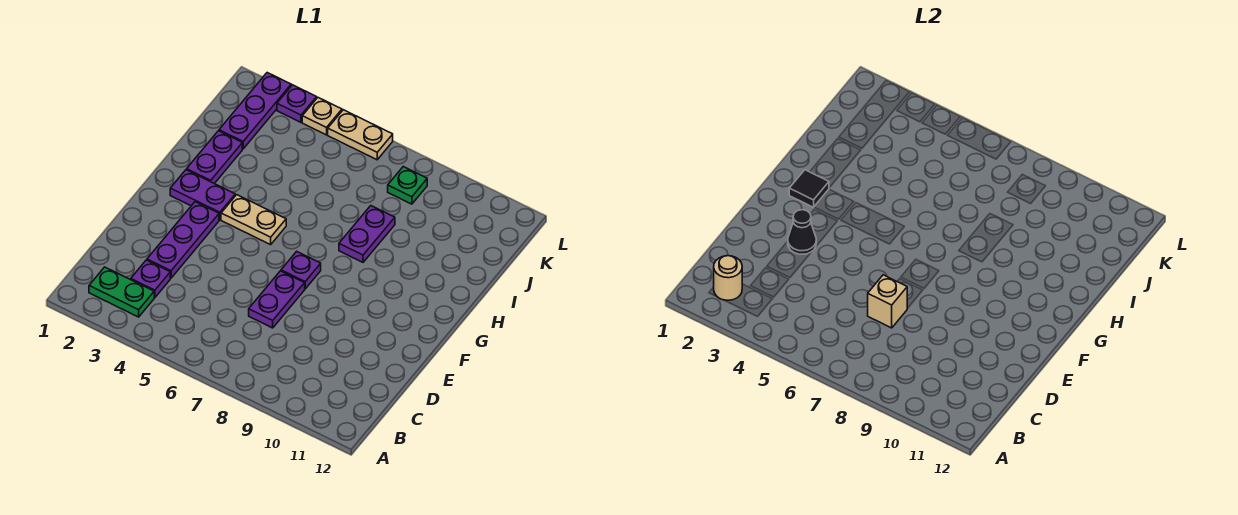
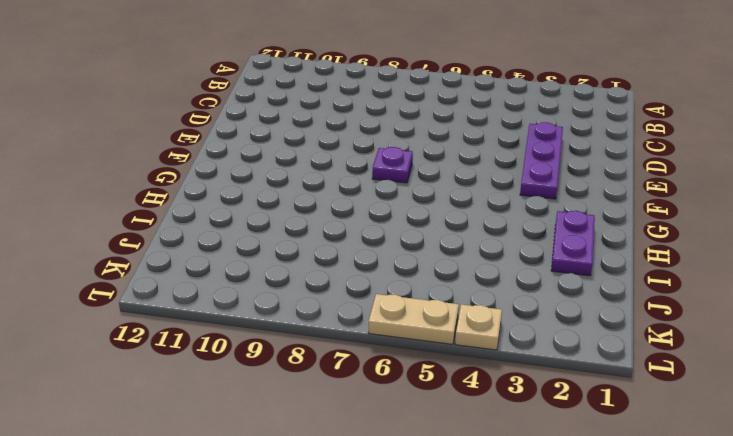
none -> green 1x2 plate [89,267,154,317]
none -> purple 1x1 plate [131,260,170,298]
none -> purple 1x2 plate [249,271,305,328]

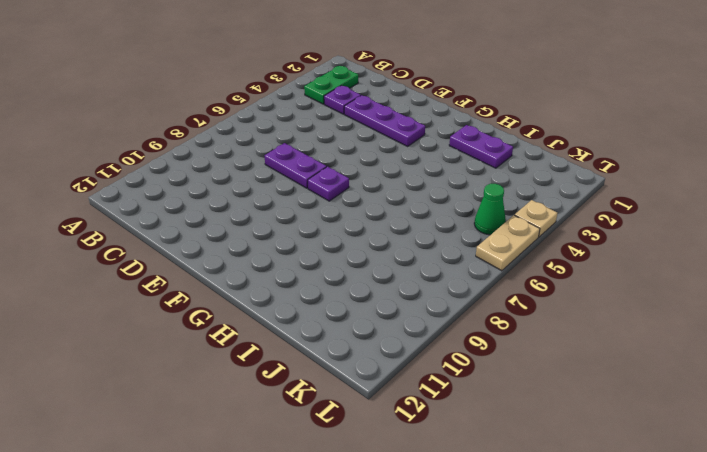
green 1x1 cone [474,184,506,235] -> none
none -> purple 1x2 plate [170,170,235,220]
none -> tan 1x2 plate [221,195,286,245]
none -> purple 1x2 plate [339,206,395,262]

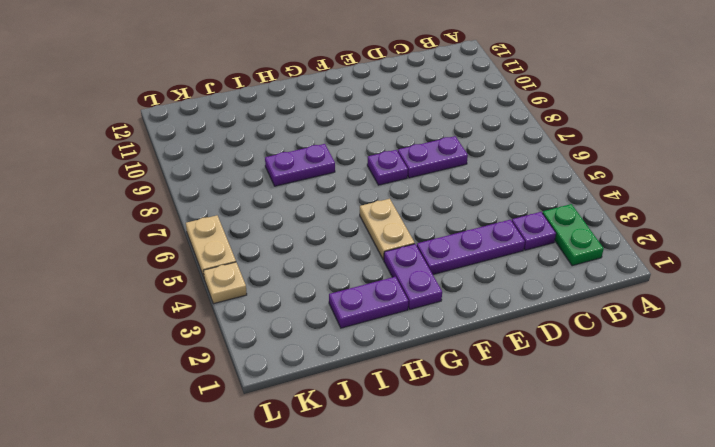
none -> purple 1x3 plate [219,73,291,149]
none -> green 1x1 plate [388,167,427,204]
none -> purple 1x1 plate [277,85,317,122]

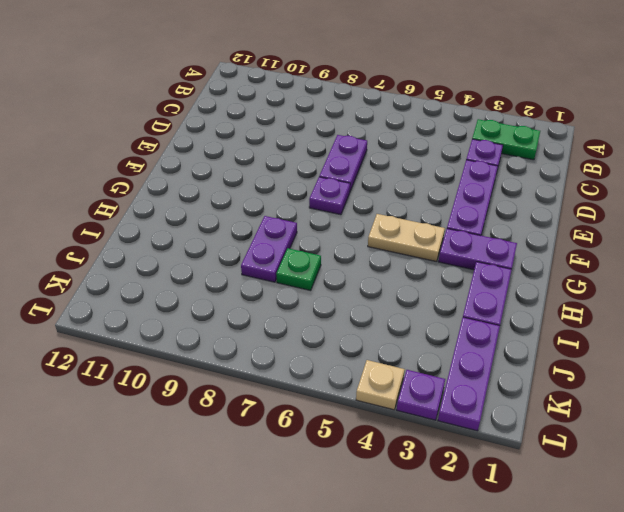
green 1x1 plate [276,248,321,291] -> green 1x1 plate moved to [388,167,427,204]
none -> tan 1x2 plate [328,110,393,160]
none -> tan 1x1 round brick [714,256,742,300]
none -> tan 1x1 brick [868,275,907,328]

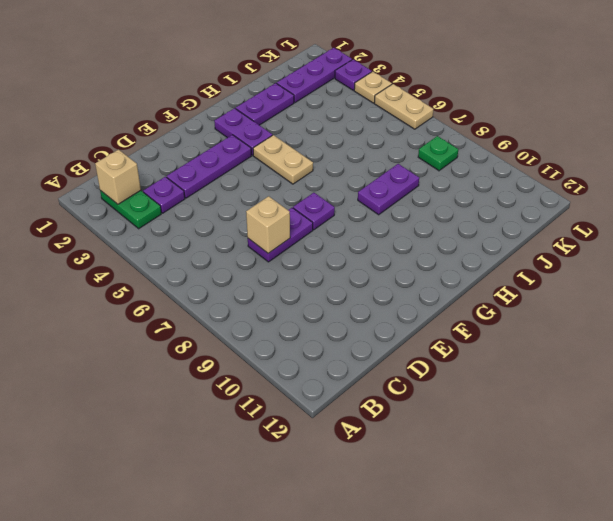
tan 1x1 brick [95,150,141,204] -> tan 1x1 round brick [714,256,742,300]
none -> black 1x1 cone [788,210,816,254]
none -> black 1x1 tile [789,170,829,207]

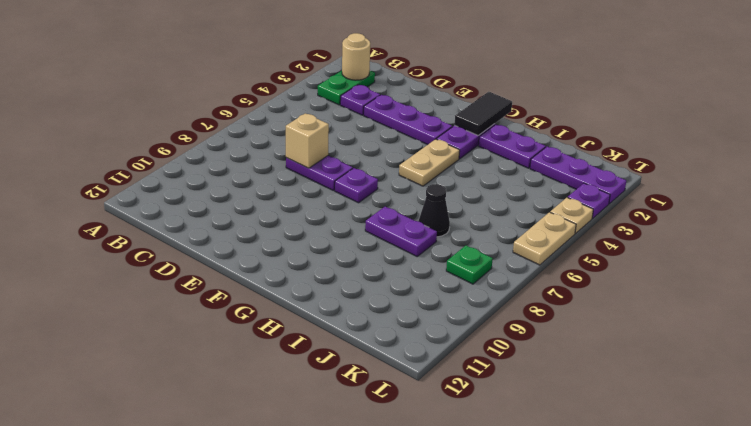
black 1x2 tile [454,92,512,135] -> black 1x1 tile [789,170,829,207]
black 1x1 cone [418,184,450,237] -> black 1x1 cone moved to [788,210,816,254]

